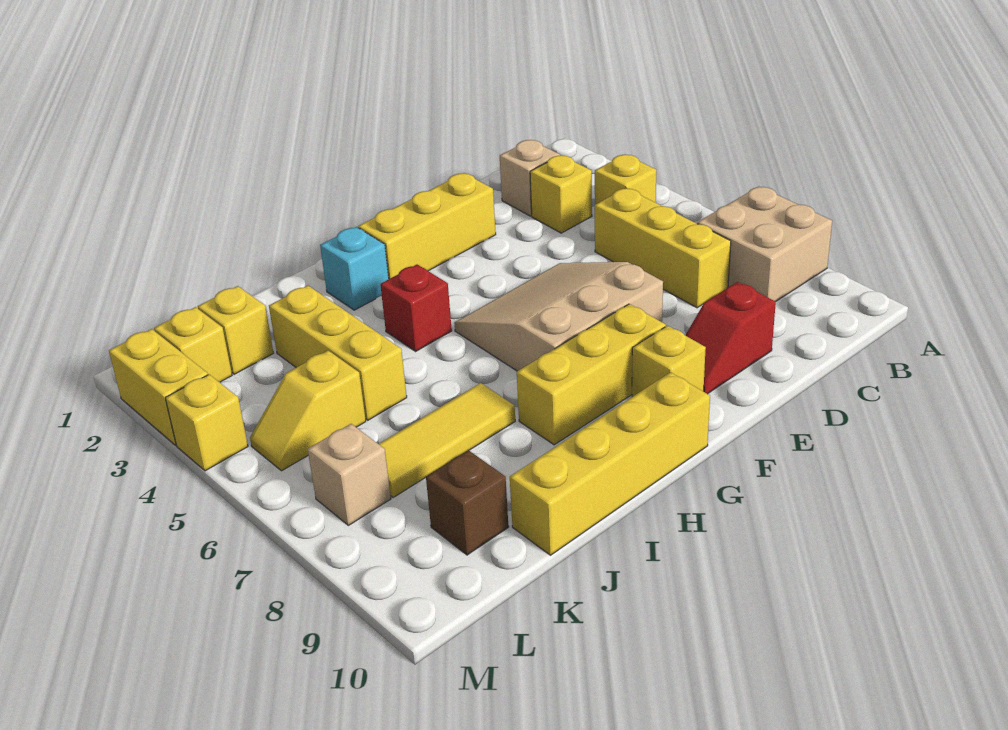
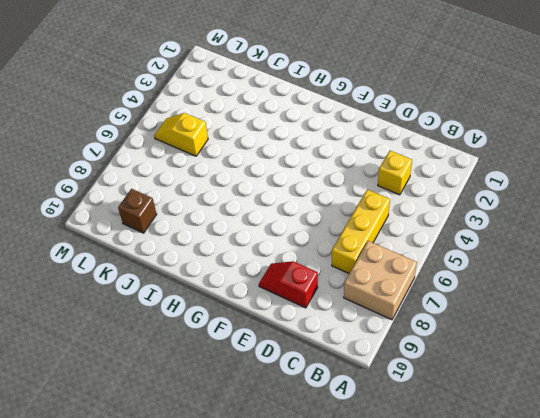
none -> yellow 1x1 brick [595,155,656,204]
none -> tan 1x1 brick [500,140,560,216]
none -> yellow 1x3 brick [358,173,496,279]

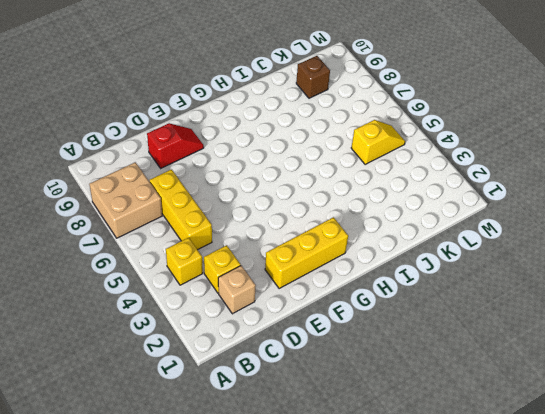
none -> tan 3x3 slope [454,262,663,371]
none -> yellow 1x3 brick [517,304,666,445]
none -> yellow 1x1 brick [632,326,706,397]

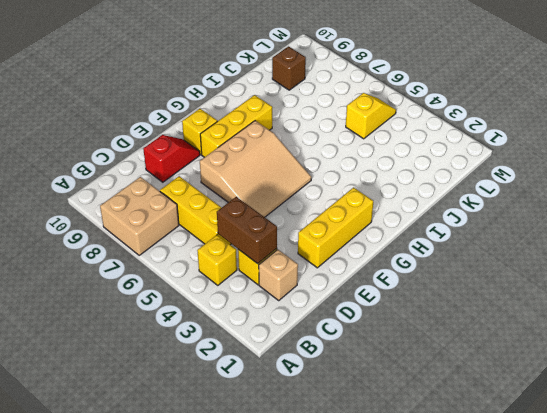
brown 1x2 brick [217,197,277,264] -> none
none -> yellow 1x4 brick [510,372,710,555]
none -> cyan 1x1 brick [320,227,389,310]
none -> red 1x1 brick [380,264,452,351]

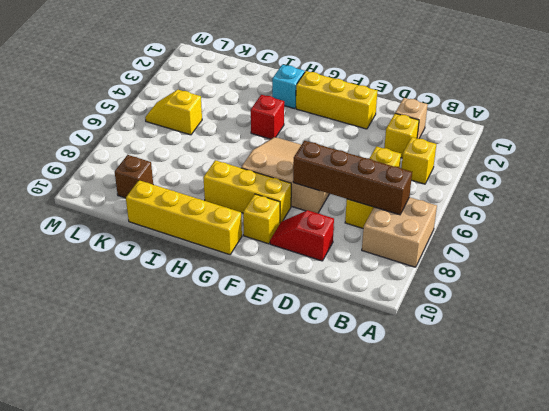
brown 1x4 brick [293,141,412,215] -> none
none -> yellow 1x3 tile [379,383,515,498]
none -> yellow 1x3 brick [269,286,407,420]
none -> yellow 1x1 brick [198,286,273,374]

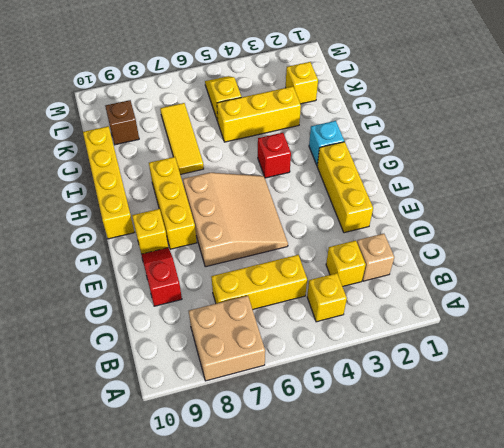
none -> yellow 1x1 brick [154,307,232,382]
none -> tan 1x1 brick [308,424,391,525]
none -> yellow 1x2 brick [109,329,208,445]

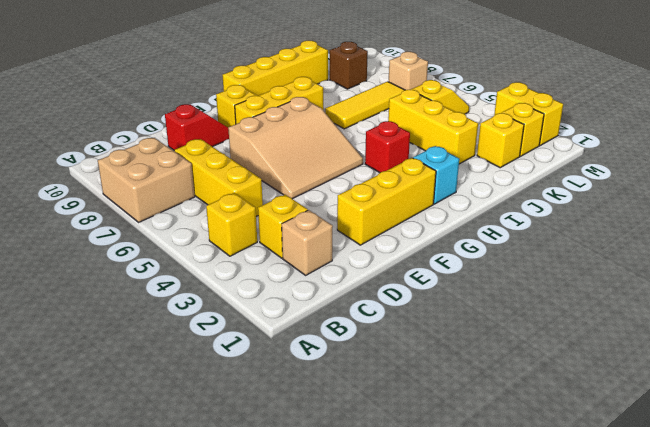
none -> yellow 1x1 brick [165,375,248,471]

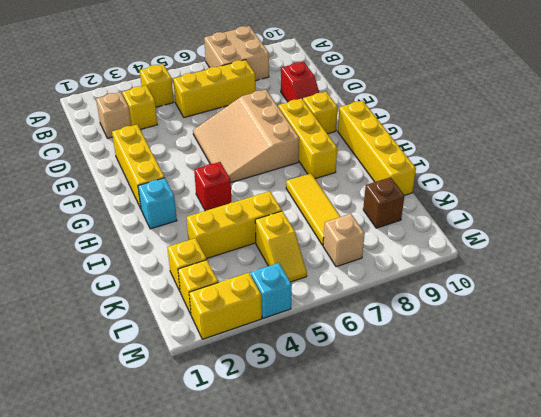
cyan 1x1 brick [251,263,292,318] -> yellow 1x1 brick [165,375,248,471]

